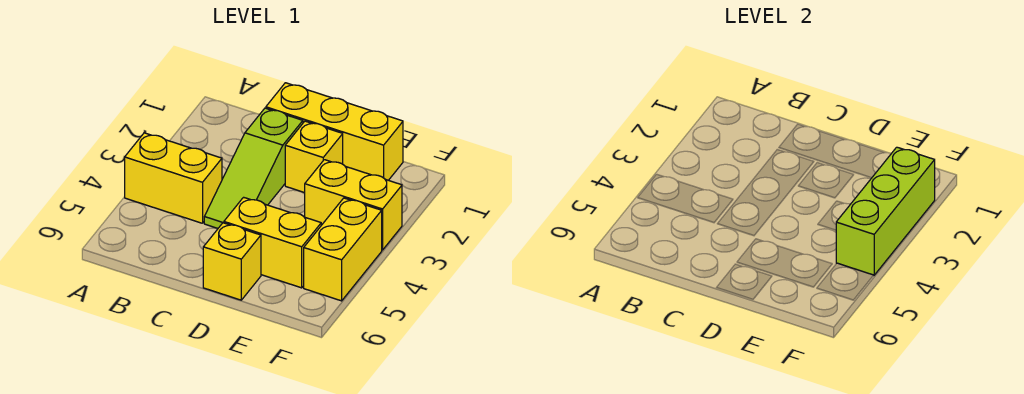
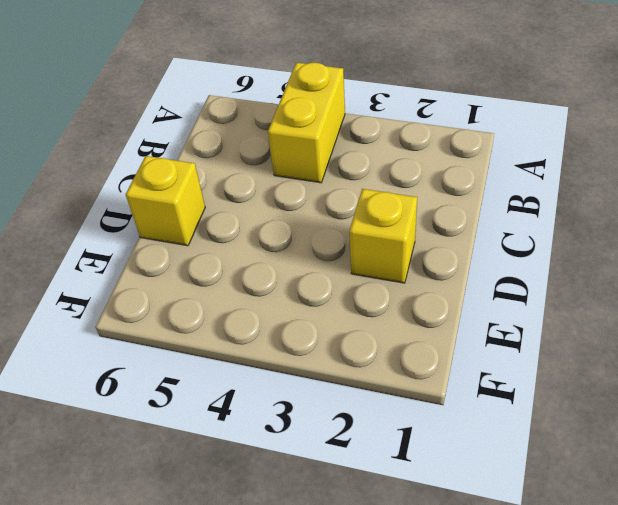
none -> yellow 1x3 brick [266,83,403,180]
none -> lime 1x3 slope [204,108,303,228]

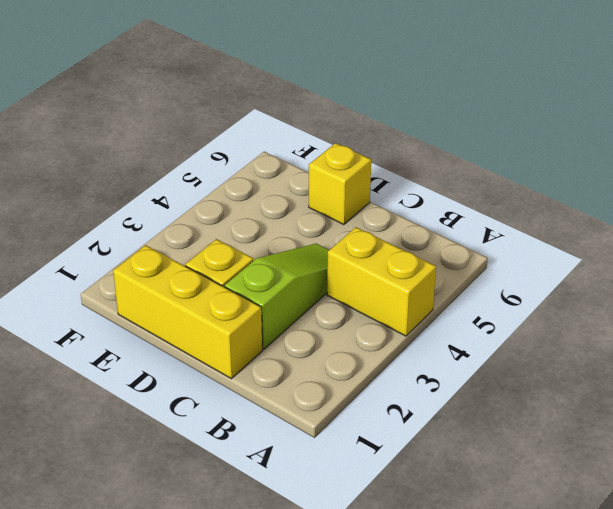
none -> yellow 1x2 brick [224,197,321,288]
none -> yellow 1x2 brick [305,160,402,250]

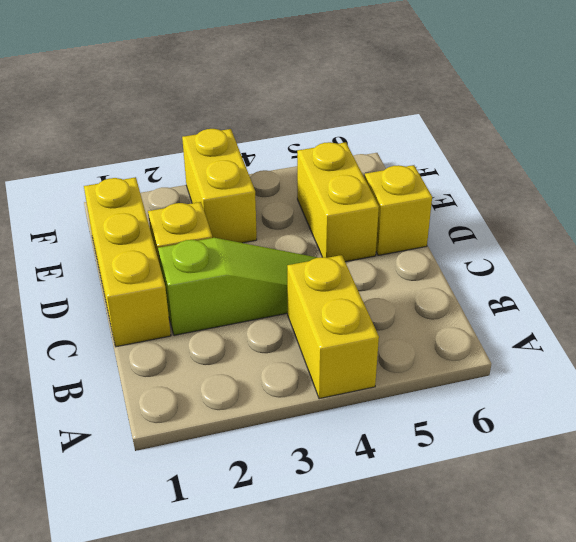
none -> yellow 1x2 brick [304,198,382,301]
none -> lime 1x3 brick [836,147,935,275]

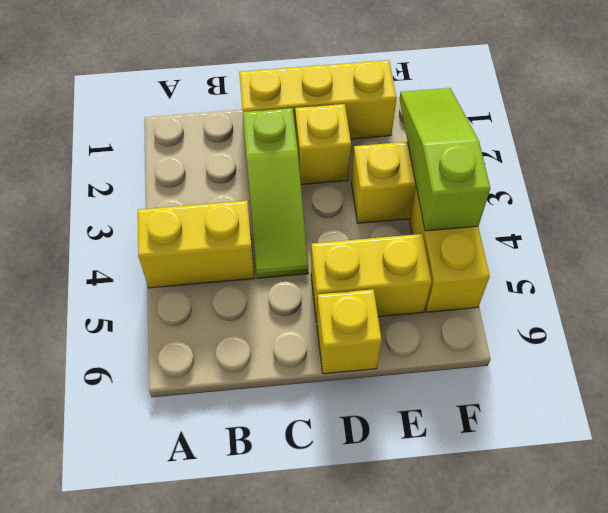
lime 1x3 slope [400,88,490,231] -> lime 1x3 brick [836,147,935,275]

